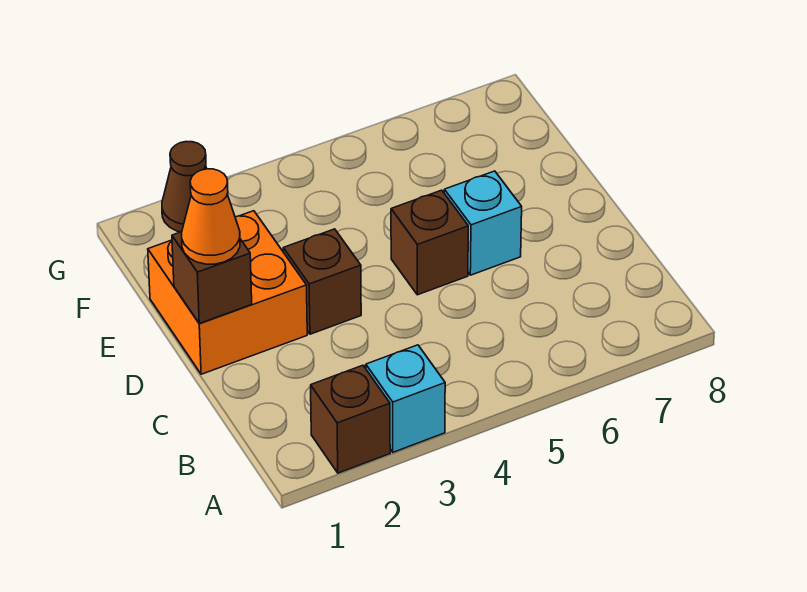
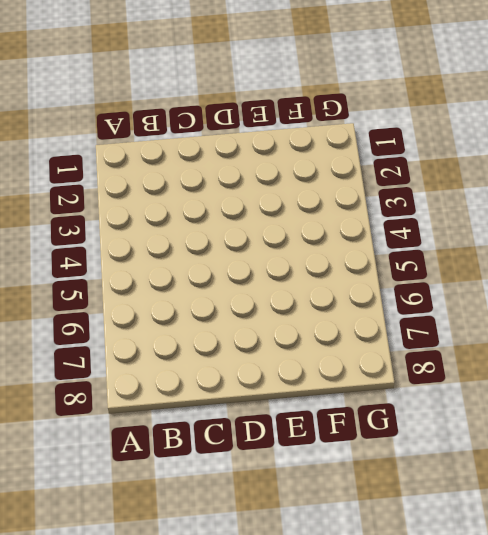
none -> brown 1x1 brick [311,365,390,473]
none -> cyan 1x1 brick [366,345,445,452]

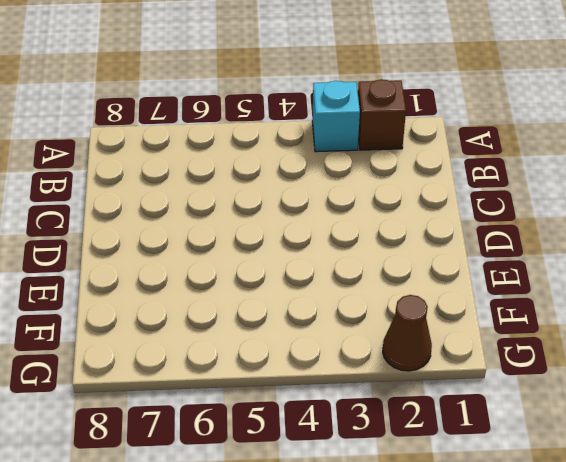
none -> orange 2x2 brick [148,211,307,374]
none -> brown 1x1 brick [283,229,361,334]

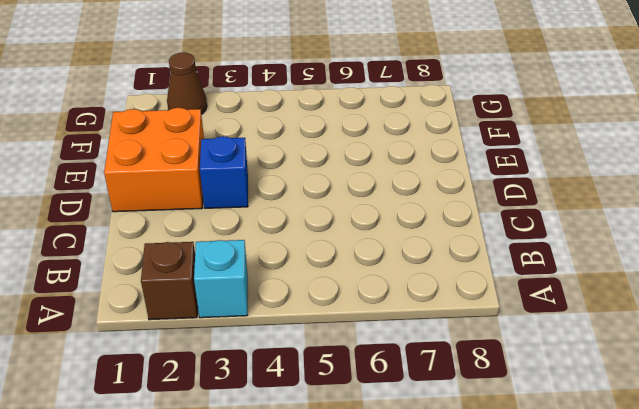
blue 1x1 brick [200,136,248,208] -> brown 1x1 brick [283,229,361,334]
none -> brown 1x1 brick [391,190,468,295]
none -> cyan 1x1 brick [444,171,522,275]

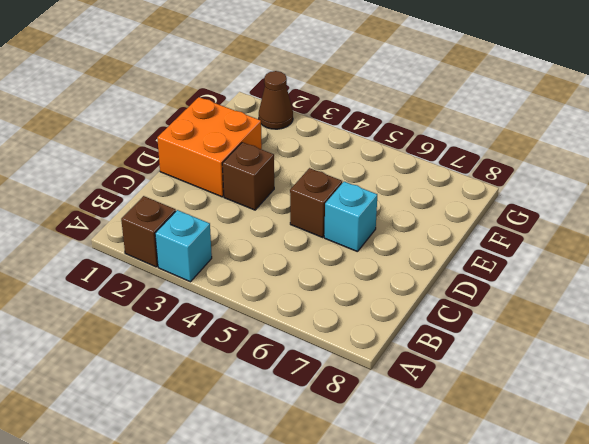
none -> brown 1x1 brick [172,232,252,323]
none -> orange 1x1 cone [182,169,240,264]

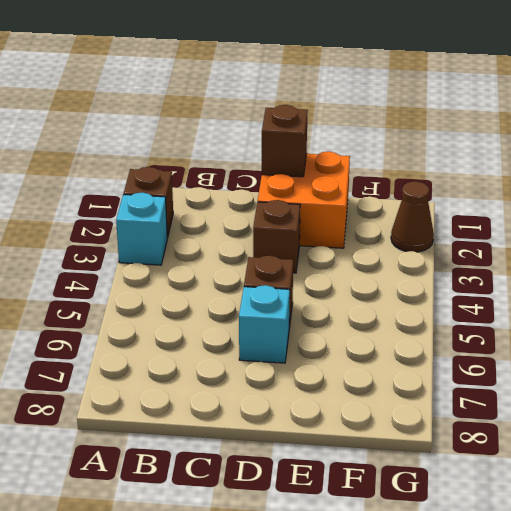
none -> orange 1x1 cone [182,169,240,264]

